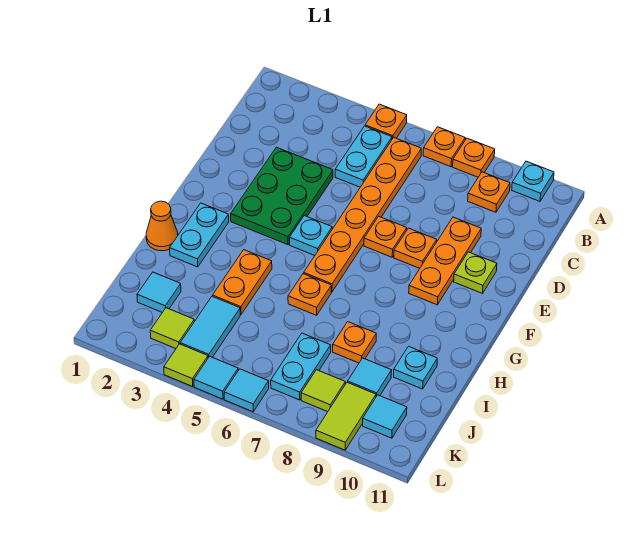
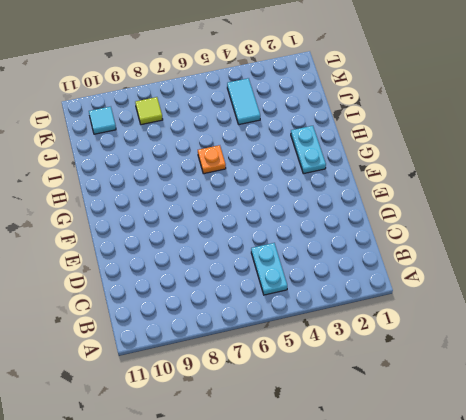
none -> orange 1x1 plate [365,104,407,139]
none -> orange 1x1 plate [423,127,465,167]
none -> orange 1x1 plate [453,138,495,177]
none -> cyan 1x1 plate [512,161,554,201]

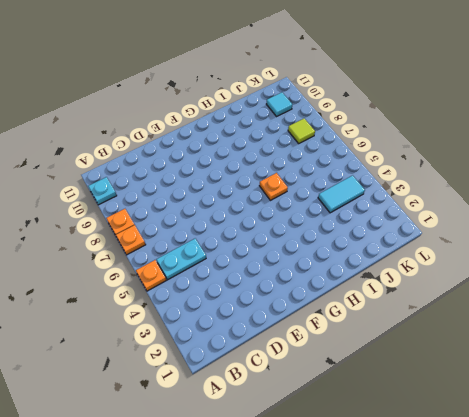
none -> orange 1x6 plate [304,138,421,292]
none -> orange 1x1 plate [468,172,510,212]
none -> green 2x3 plate [231,147,333,245]
none -> orange 1x3 plate [409,217,481,305]

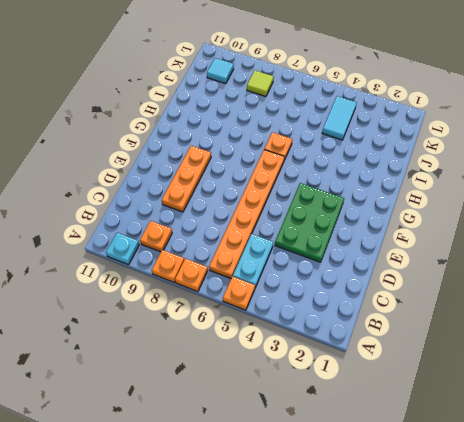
none -> orange 1x1 plate [364,216,407,257]
none -> orange 1x1 plate [394,228,437,268]
none -> lime 1x1 plate [454,252,497,293]
none -> cyan 1x1 plate [290,216,332,255]

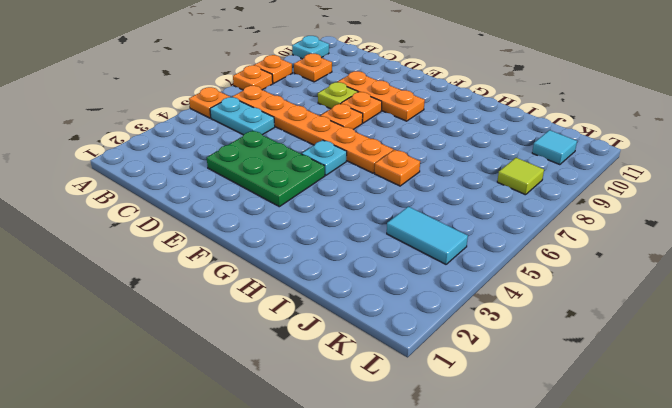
lime 1x1 plate [318,82,358,109] -> lime 1x1 plate moved to [454,252,497,293]
none -> cyan 1x2 plate [170,203,229,267]
none -> orange 1x1 cone [146,201,178,251]
none -> orange 1x2 plate [213,250,272,315]
none -> orange 1x1 plate [333,322,376,363]

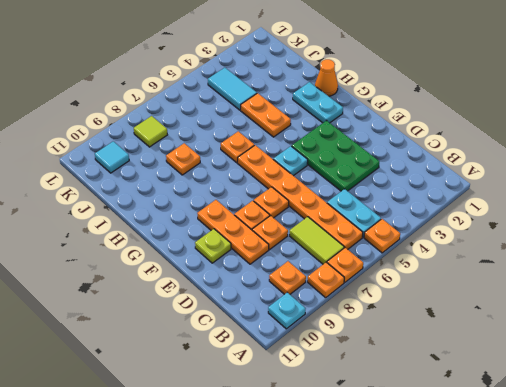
lime 1x2 tile [290,217,344,264] -> lime 1x2 tile moved to [316,382,376,450]
orange 1x1 plate [252,216,288,250] -> none
none -> cyan 1x1 plate [394,346,437,389]
none -> cyan 1x1 tile [137,272,181,313]
none -> cyan 1x2 plate [271,333,331,400]
none -> cyan 1x1 tile [348,358,392,396]

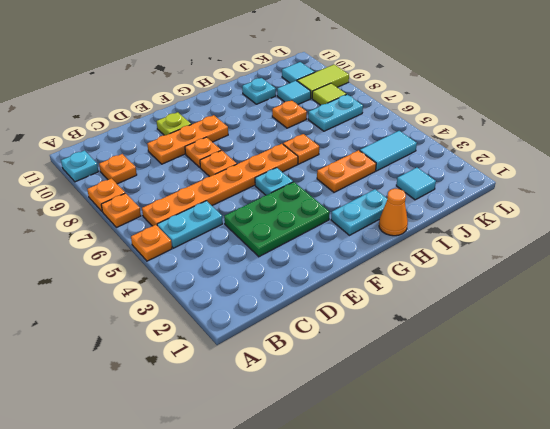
none -> lime 1x1 tile [150,308,194,349]
none -> lime 1x1 tile [164,344,208,386]
none -> cyan 1x1 tile [194,356,238,399]
none -> cyan 1x1 tile [224,369,269,412]

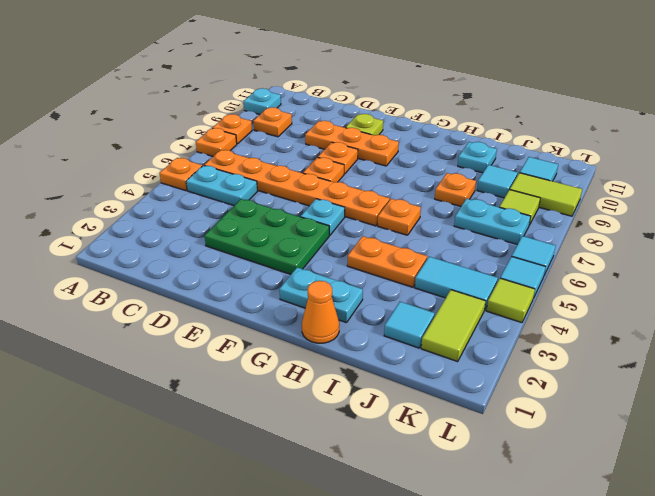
lime 1x2 tile [421,290,486,362] -> lime 1x1 tile [150,308,194,349]

